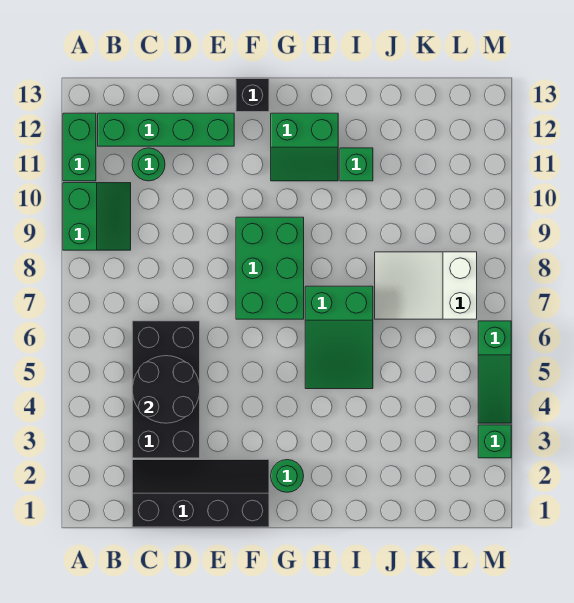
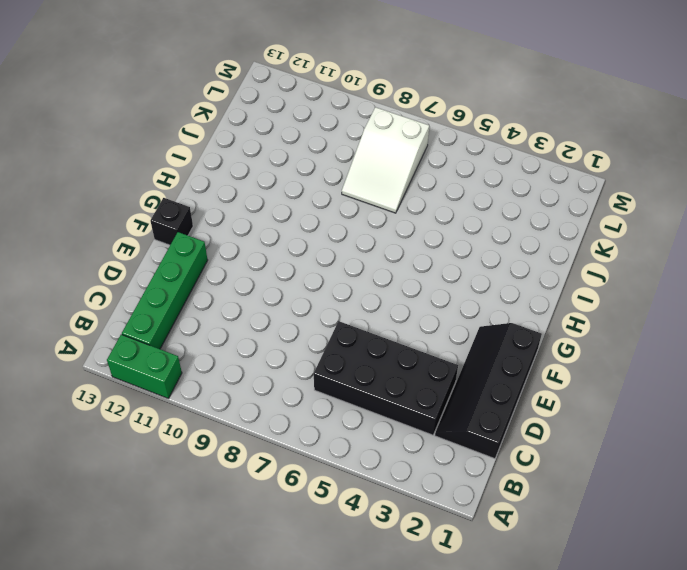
none -> green 2x2 slope [63,183,131,250]
none -> green 1x1 round brick [132,148,165,181]
none -> green 2x3 brick [236,217,304,319]

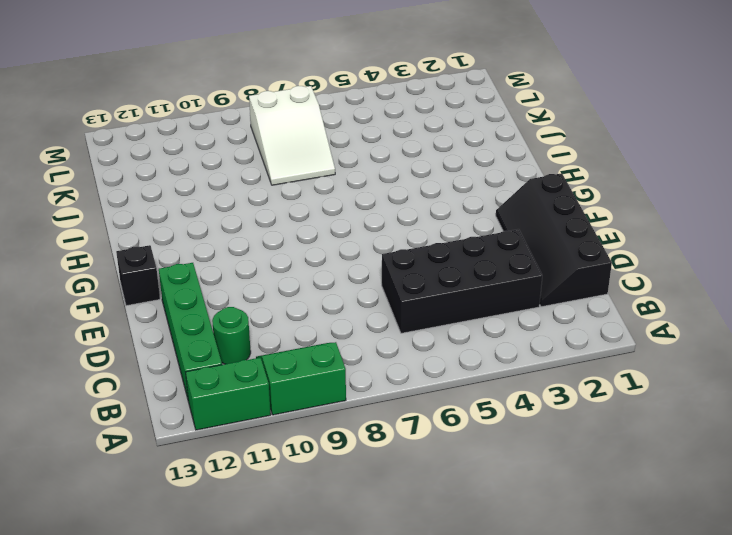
none -> green 2x3 brick [236,217,304,319]
none -> green 1x1 round brick [271,460,304,492]
none -> green 2x2 slope [271,113,338,181]

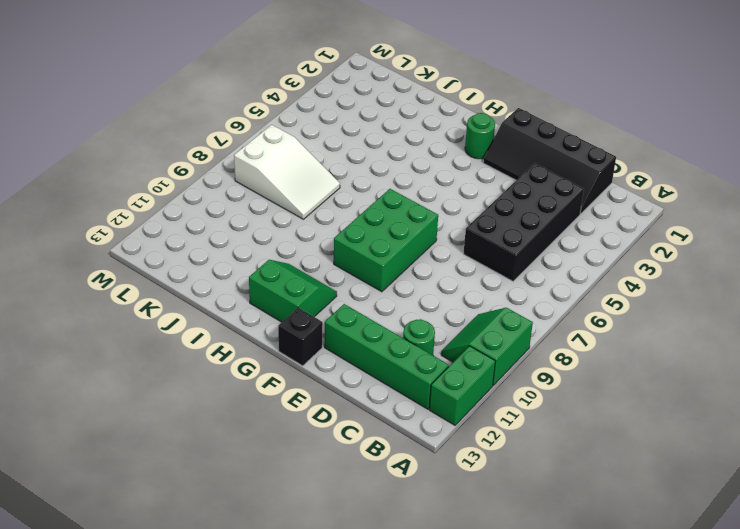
none -> green 2x3 slope [305,286,373,389]
none -> green 1x1 brick [340,148,373,181]
none -> green 1x1 brick [478,425,511,458]

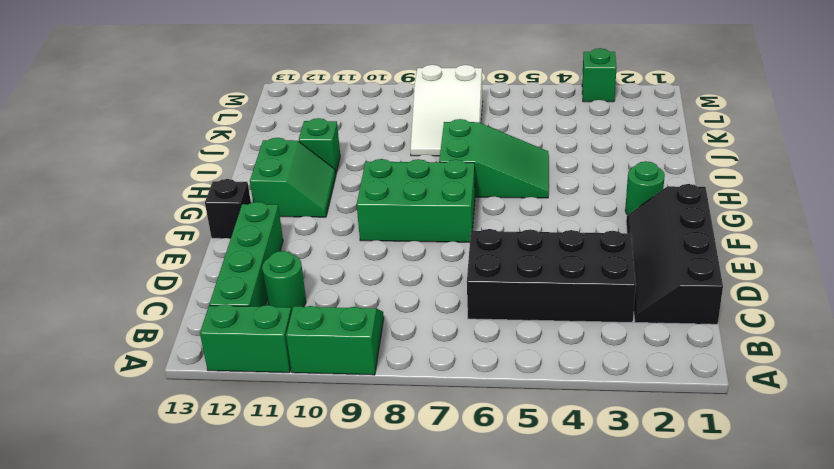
none -> green 1x3 slope [478,321,511,423]
none -> black 2x2 round brick [132,356,200,423]

